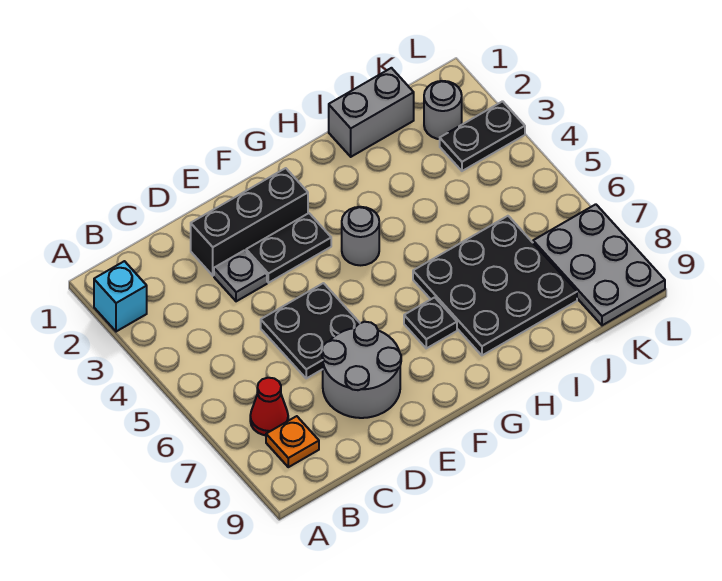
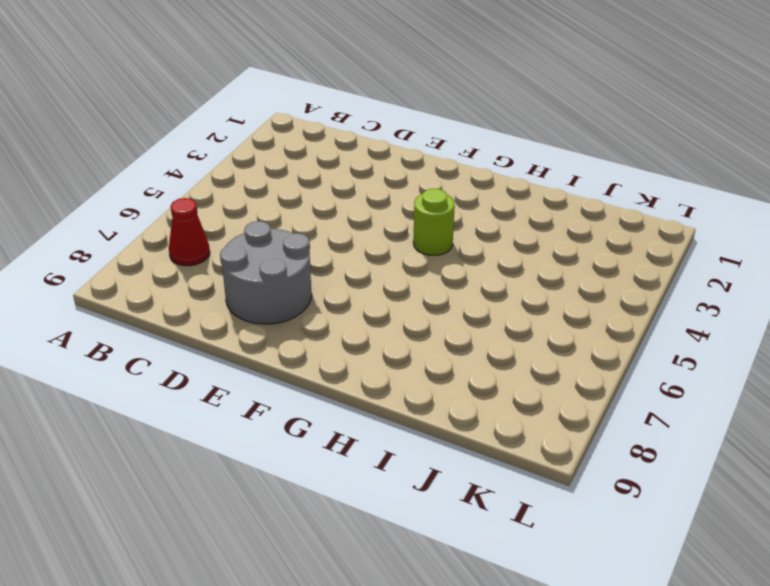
lime 1x1 round brick [413,189,455,255] -> grey 1x1 round brick [342,207,379,265]
none -> cyan 1x1 brick [94,261,147,332]
none -> orange 1x1 plate [266,416,319,467]
none -> black 1x3 brick [191,168,308,276]

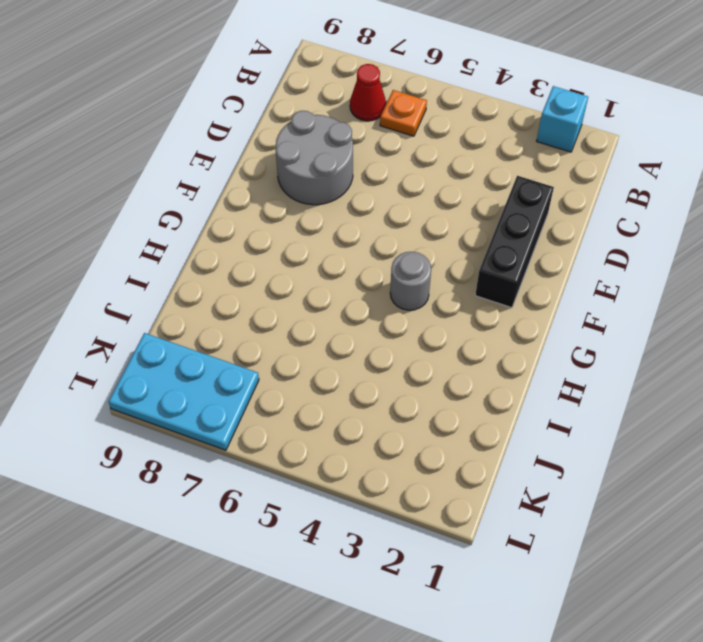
orange 1x1 plate [380,90,427,136] -> orange 1x1 plate moved to [266,416,319,467]
cyan 2x3 plate [109,333,259,450] -> grey 2x3 plate [533,204,665,325]
none -> grey 1x1 plate [214,250,267,301]
none -> black 2x2 plate [261,283,359,378]
none -> black 1x2 plate [246,213,331,283]

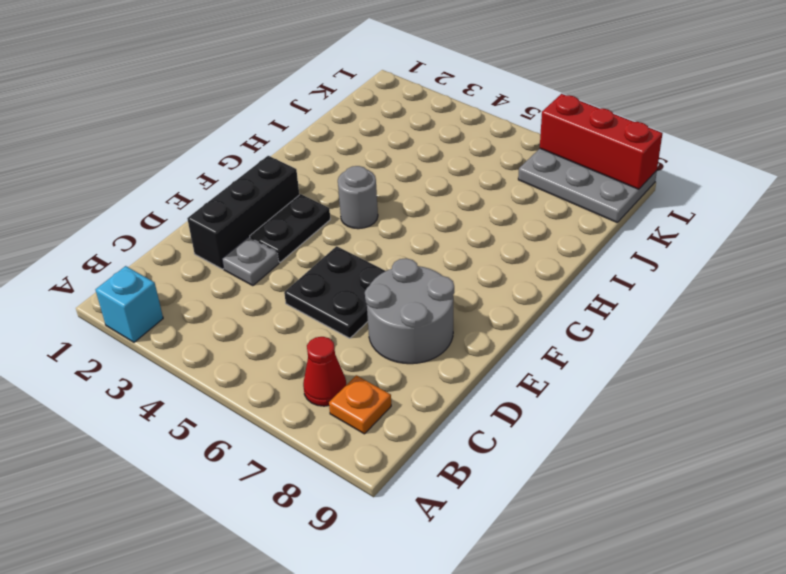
red 1x3 brick [540,94,663,189] -> none
none -> black 1x1 plate [404,297,457,348]
none -> black 3x3 plate [413,216,577,355]
none -> grey 1x2 brick [329,68,414,157]

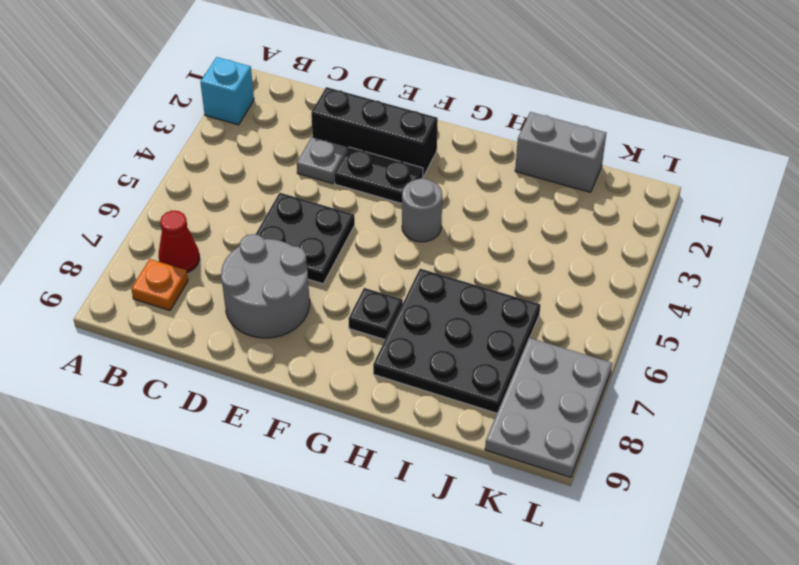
none -> grey 1x1 round brick [424,81,462,139]
none -> black 1x2 plate [440,101,525,171]

